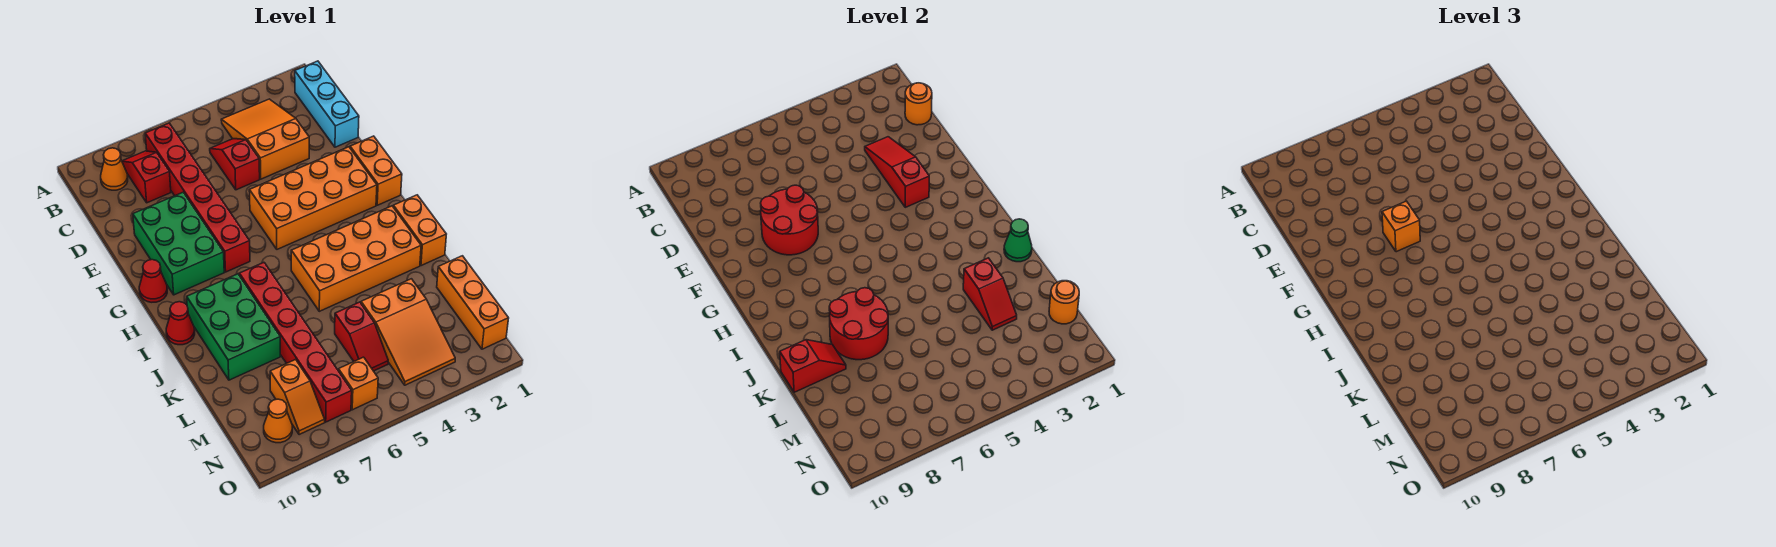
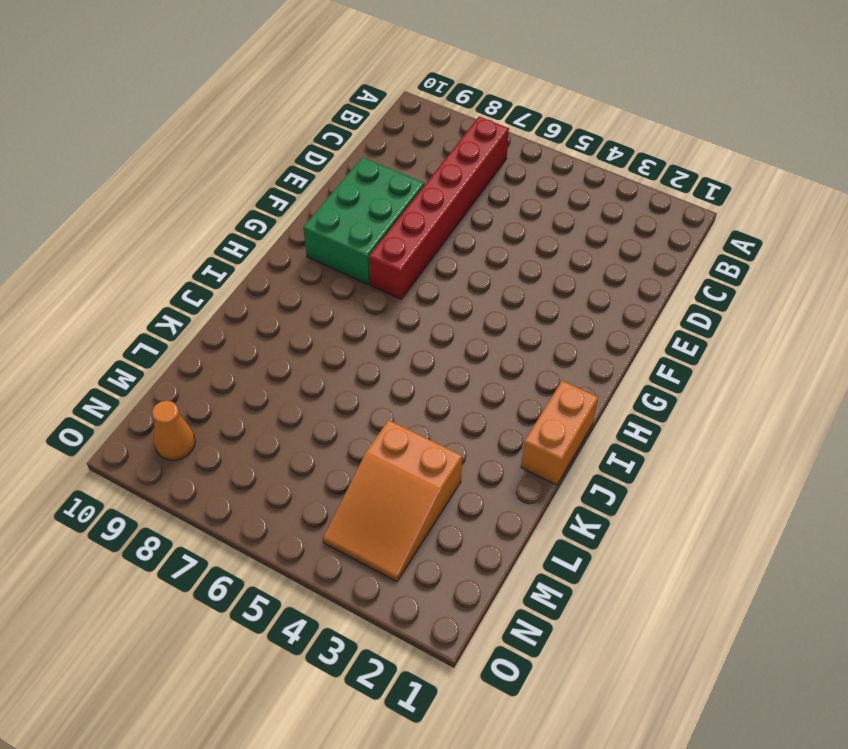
none -> cyan 1x3 brick [295,61,359,147]
none -> orange 2x3 slope [221,99,309,179]
none -> red 1x2 slope [122,151,171,203]
none -> orange 1x1 cone [101,148,128,190]

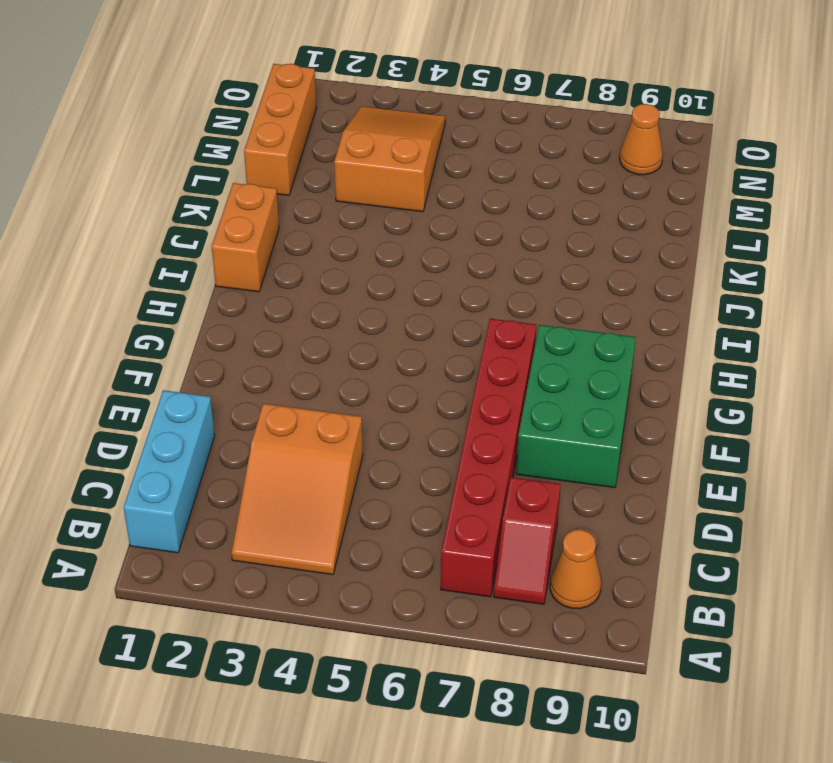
none -> red 1x2 slope [210,139,260,190]
none -> orange 1x2 brick [350,136,402,205]
none -> orange 2x4 brick [249,147,377,249]
none -> red 1x1 cone [139,260,167,302]

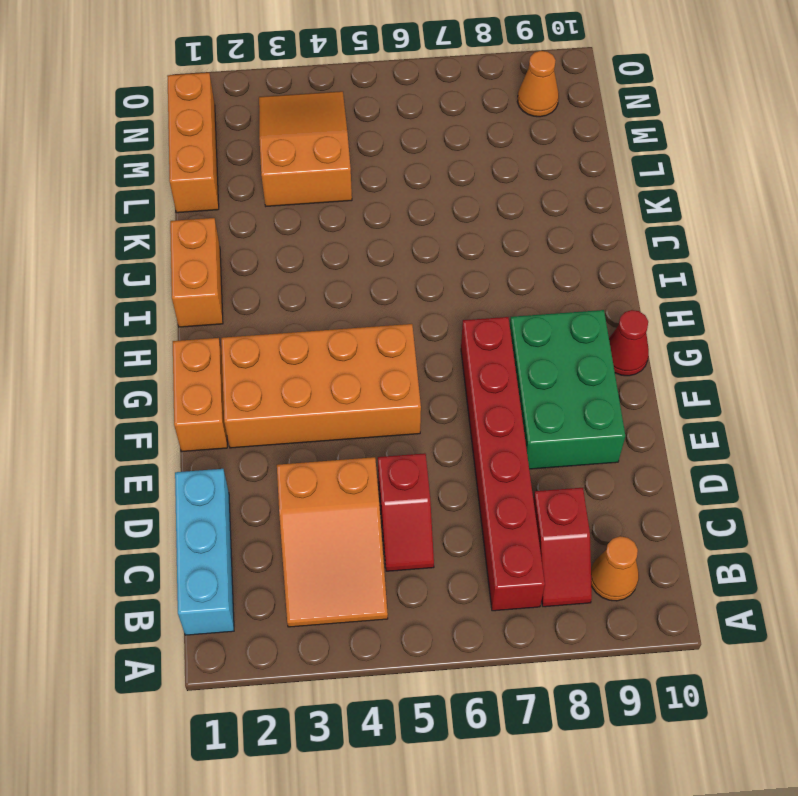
none -> orange 2x4 brick [291,206,421,311]
none -> red 1x6 brick [239,263,352,422]
none -> green 2x3 brick [187,274,280,380]
none -> red 1x1 cone [166,302,195,345]

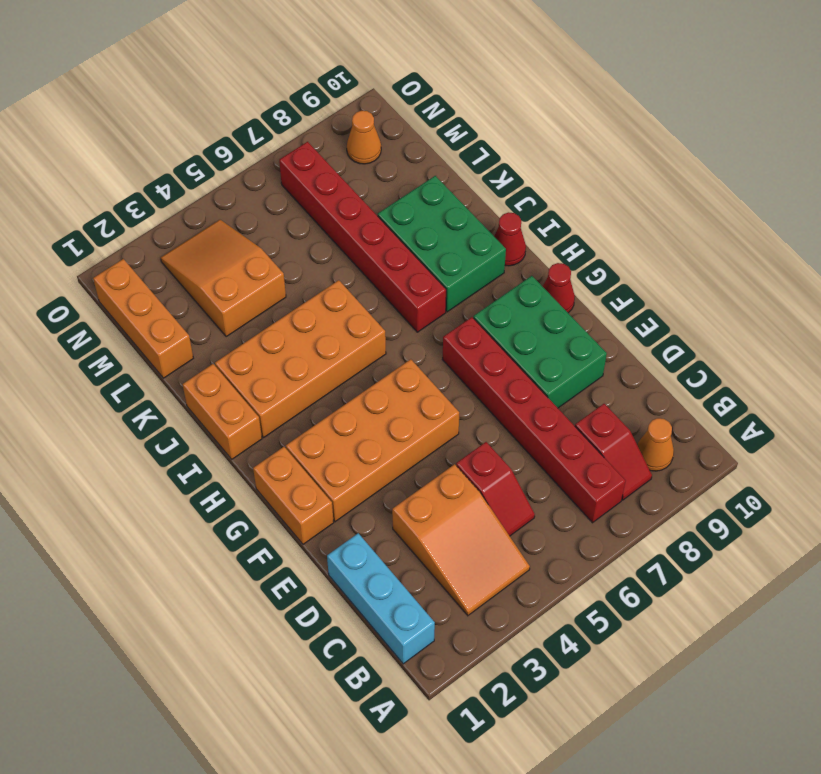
none -> red 1x2 slope [335,302,388,371]
none -> orange 1x2 slope [270,360,325,435]
none -> orange 1x1 brick [338,357,378,410]
none -> orange 1x1 round brick [905,83,932,125]

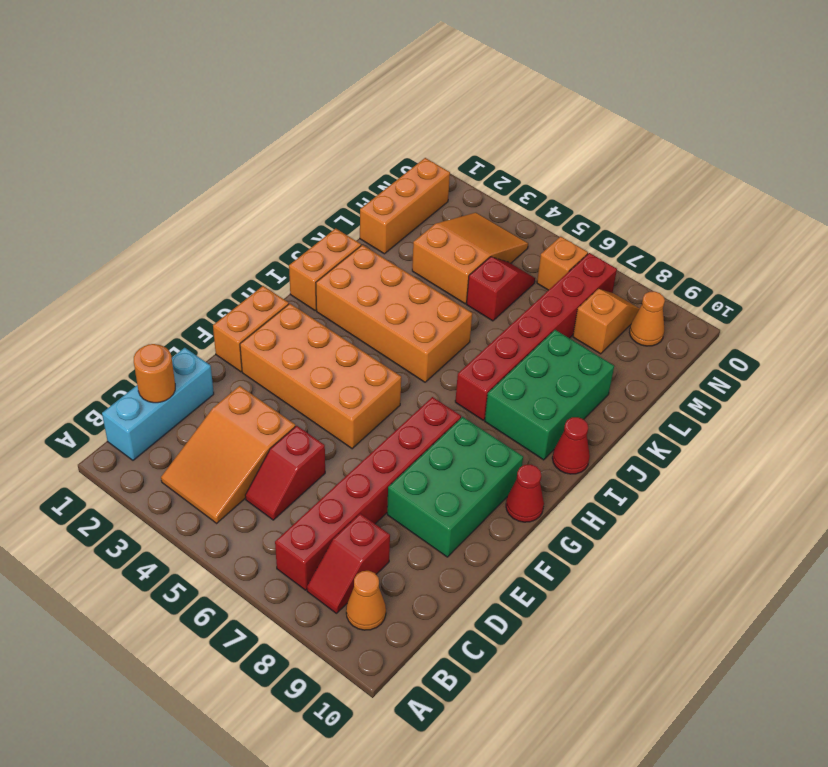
none -> red 1x3 slope [865,137,929,207]
none -> red 2x2 round brick [761,185,818,255]
none -> green 1x1 cone [1004,219,1032,262]
none -> red 2x2 round brick [829,288,888,360]

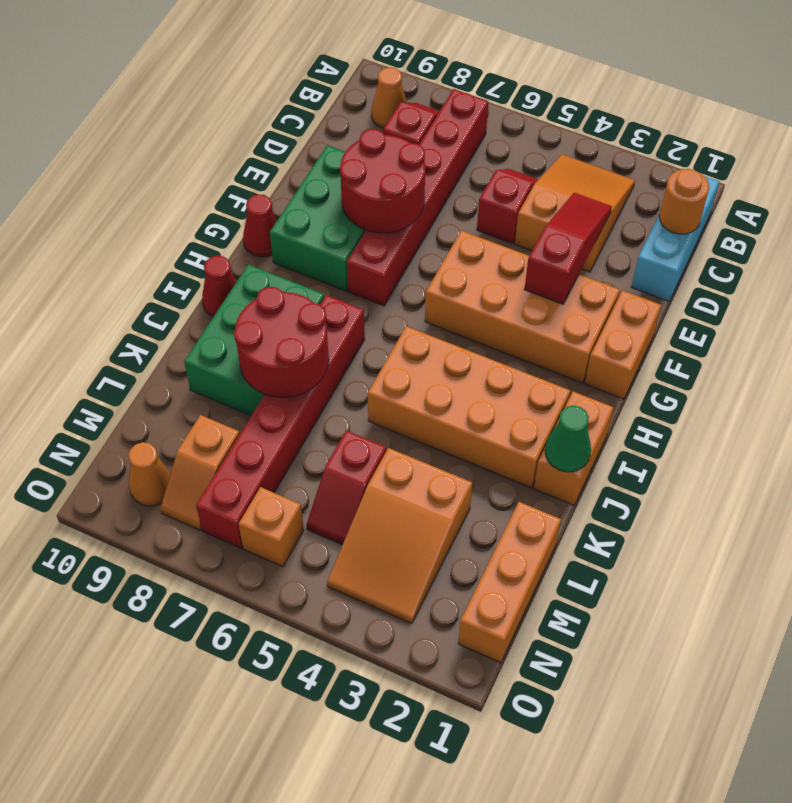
none -> red 1x2 slope [963,258,1017,330]
none -> red 1x2 slope [780,340,846,392]
none -> orange 1x1 round brick [1049,281,1079,324]
none -> orange 1x1 brick [1382,201,1420,252]

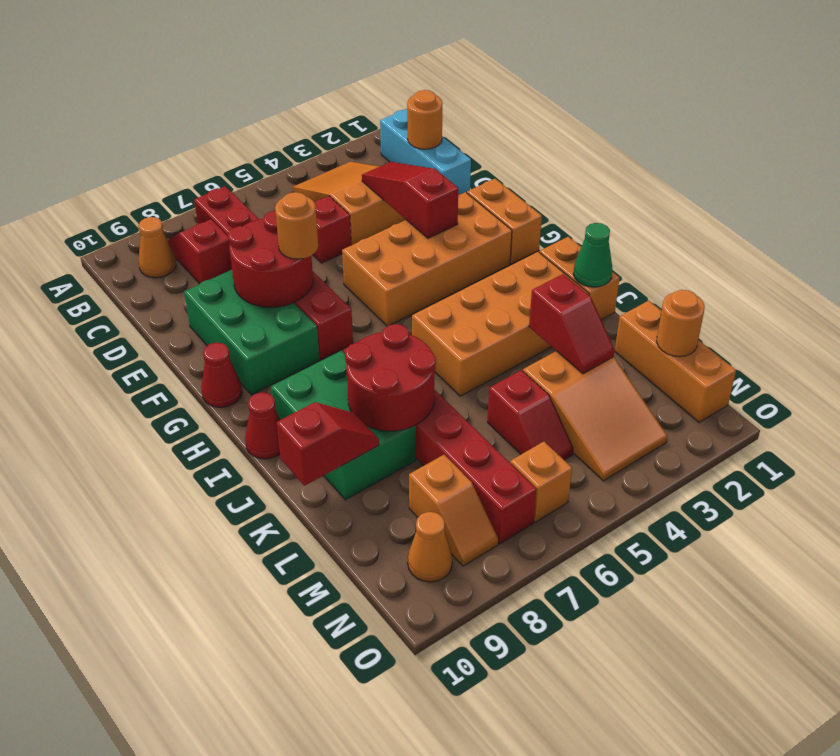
orange 1x1 round brick [275,192,318,259] -> orange 1x1 brick [1382,201,1420,252]

